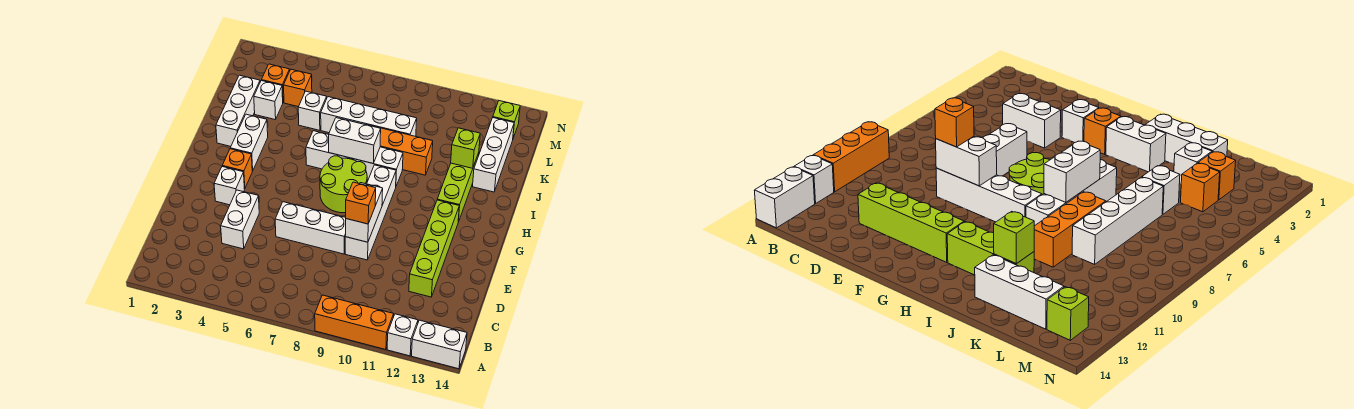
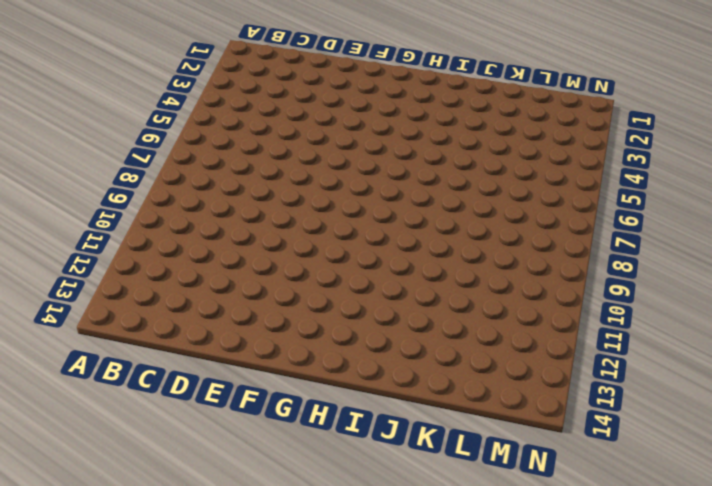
none -> orange 1x3 brick [315,295,394,350]
none -> white 1x1 brick [387,314,418,356]
none -> white 1x2 brick [412,320,467,369]

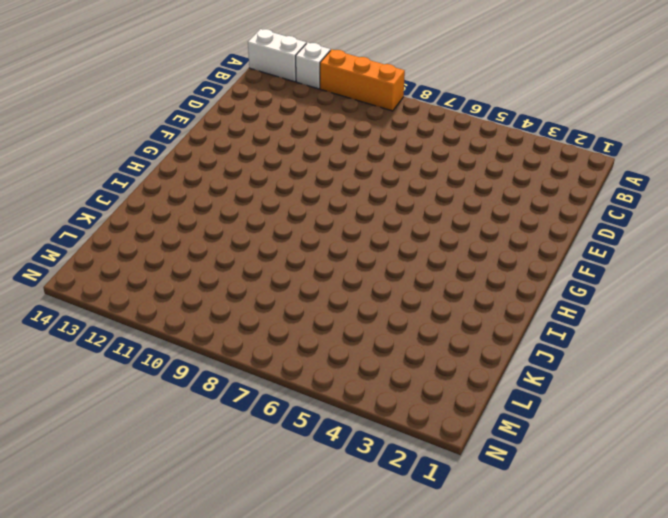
none -> white 1x2 brick [221,190,259,249]
none -> lime 1x4 brick [409,200,459,297]
none -> white 1x3 brick [275,202,346,254]

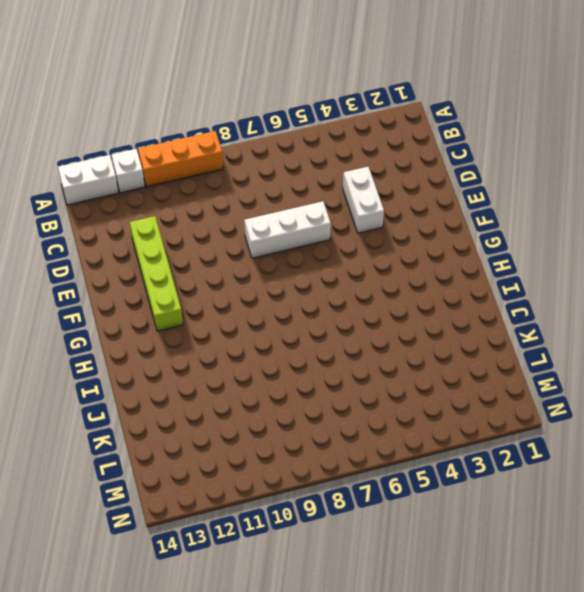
none -> white 1x4 brick [345,165,396,260]
none -> white 1x1 brick [214,167,245,205]
none -> orange 1x1 brick [222,149,252,189]

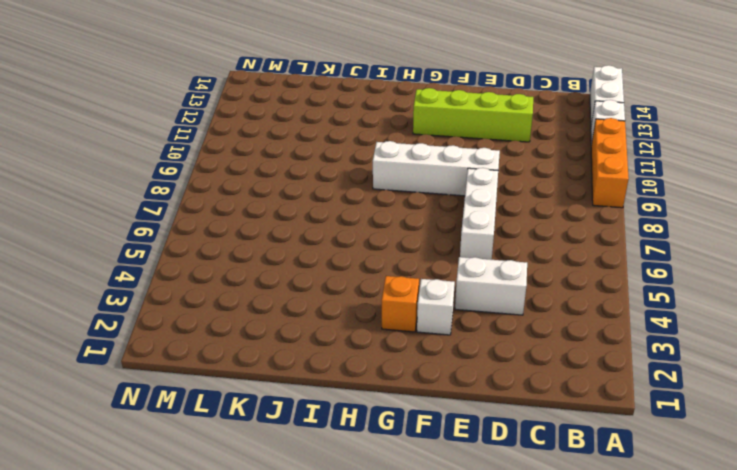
none -> lime 2x2 round brick [320,156,367,213]
none -> white 1x2 brick [230,114,268,171]
none -> lime 1x3 brick [437,153,479,221]

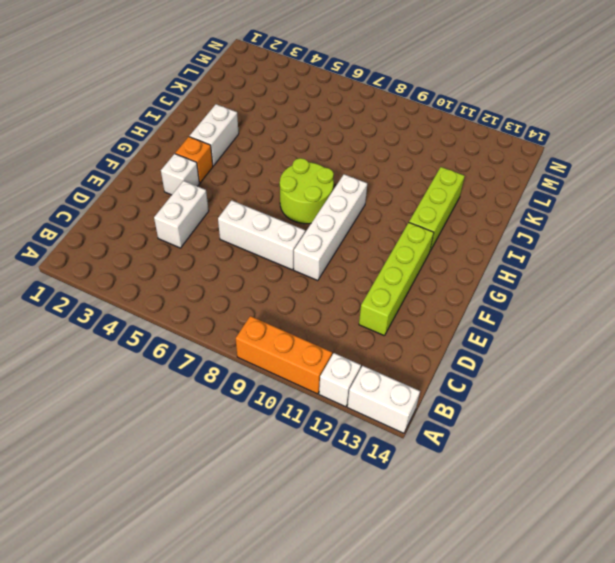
none -> white 1x3 brick [216,75,260,146]
none -> white 1x4 brick [306,131,403,186]
none -> orange 1x3 brick [369,125,433,175]

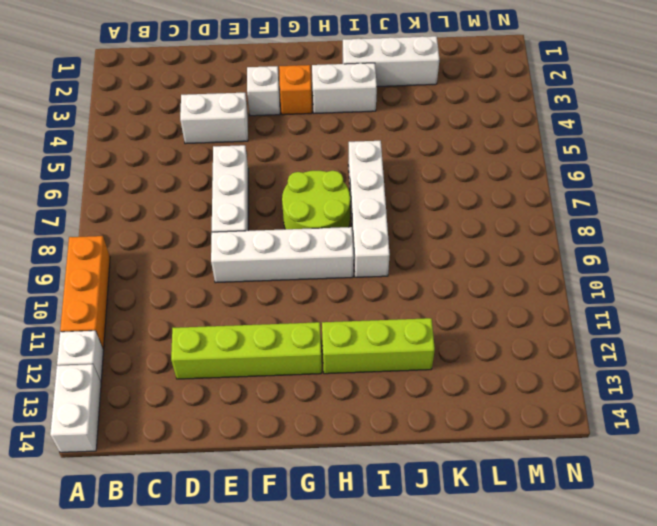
none -> orange 1x3 brick [369,125,433,175]
none -> white 1x3 brick [473,118,514,192]
none -> white 1x1 brick [254,81,283,120]

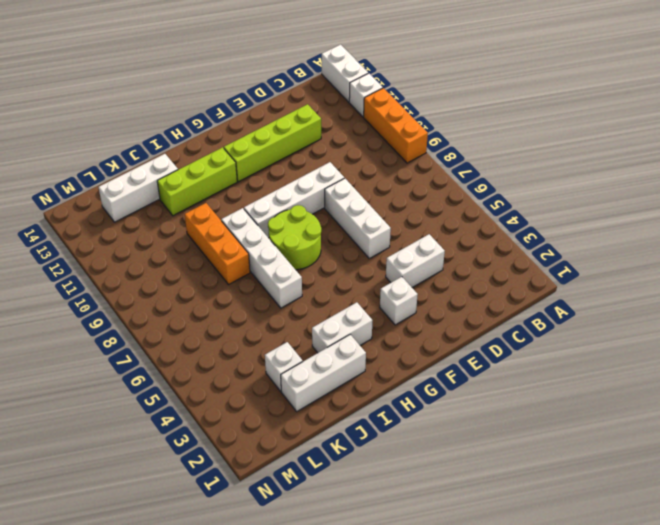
none -> orange 1x1 brick [222,149,252,189]
none -> white 1x1 brick [298,91,327,130]
none -> white 1x4 brick [321,97,417,136]

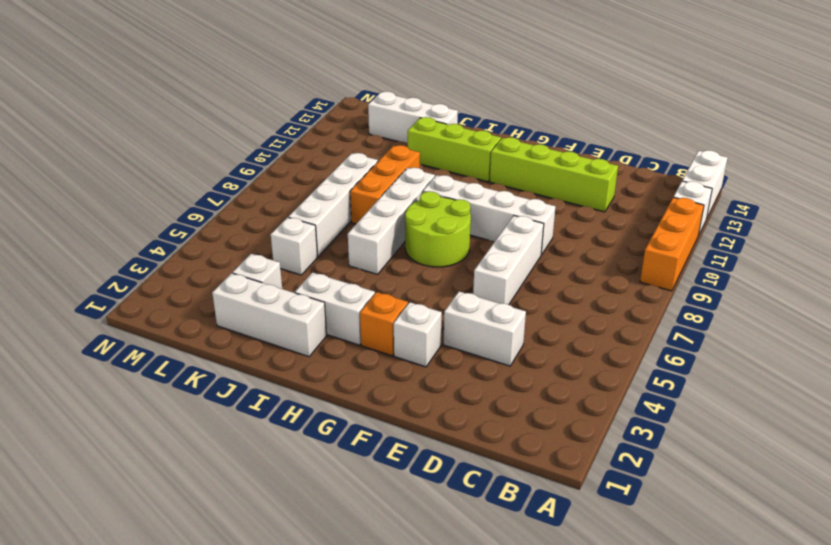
none -> orange 1x1 brick [261,64,290,102]
none -> orange 1x1 brick [284,69,312,107]
none -> lime 1x1 brick [493,101,520,138]

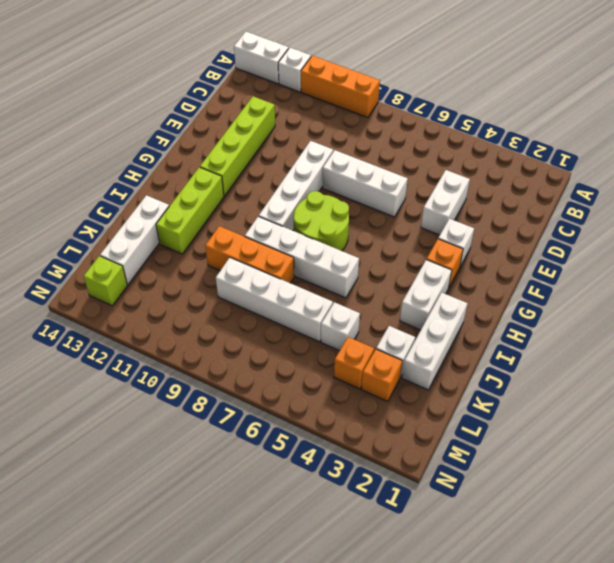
none -> white 1x2 brick [345,183,383,242]
none -> white 1x2 brick [329,118,381,163]
none -> lime 1x1 brick [451,128,480,168]

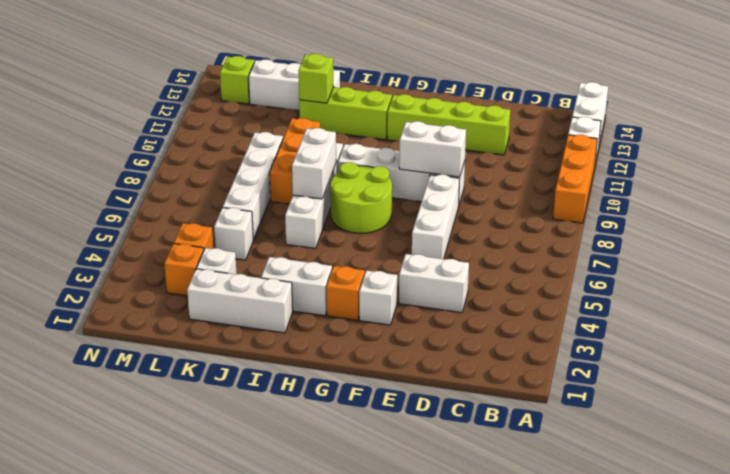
none -> orange 1x1 brick [346,182,376,224]

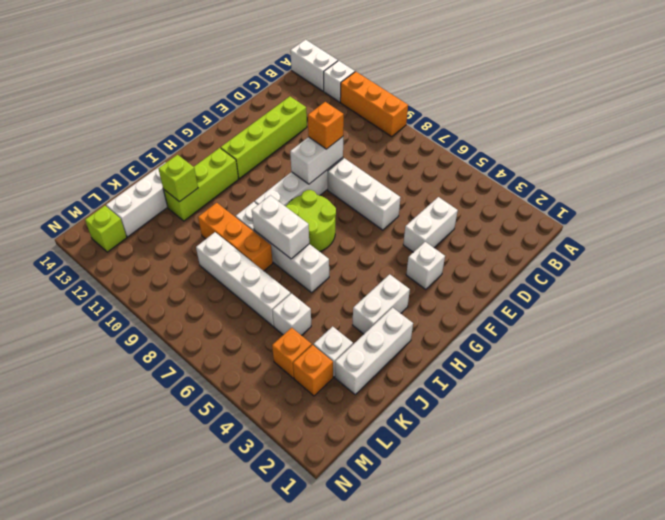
none -> orange 1x1 brick [222,149,252,189]

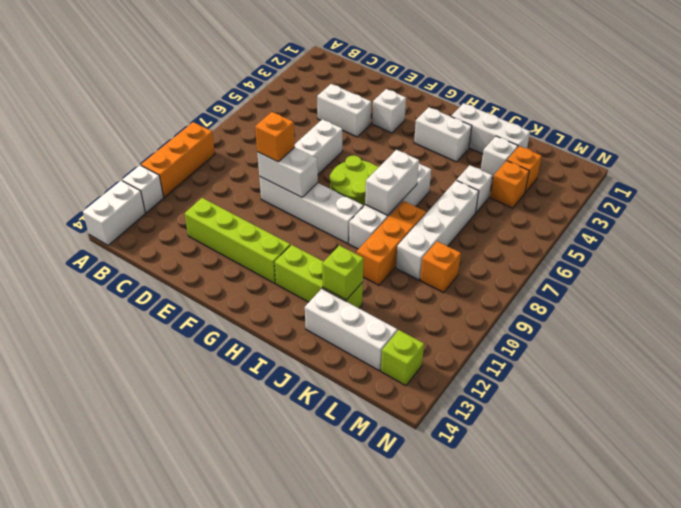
orange 1x1 brick [420,241,461,293] -> orange 1x1 brick moved to [222,149,252,189]

